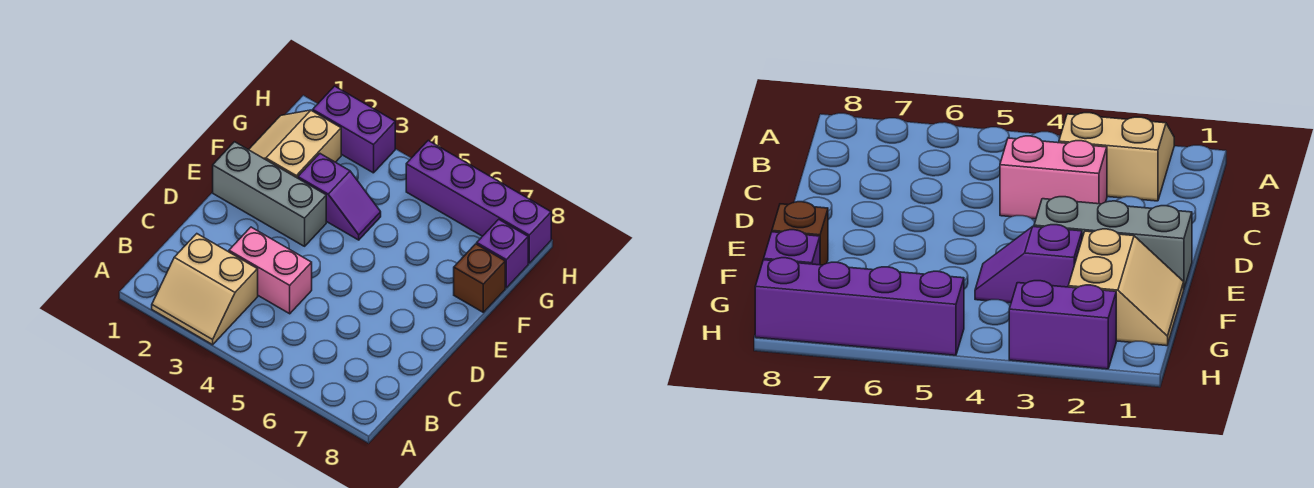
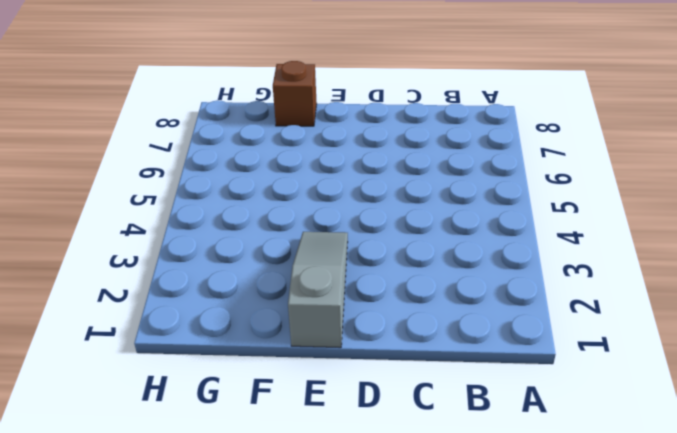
grey 1x3 slope [288,232,348,348] -> grey 1x3 brick [213,142,326,246]
none -> tan 2x2 slope [152,234,258,345]
none -> pink 1x2 brick [229,227,312,314]

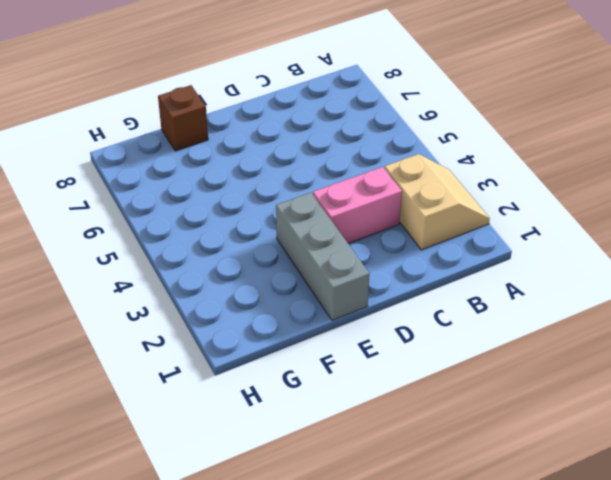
pink 1x2 brick [313,167,402,244] -> pink 1x2 brick turned to [229,227,312,314]
none -> tan 2x2 slope [249,110,341,178]
none -> purple 1x2 slope [298,154,381,240]

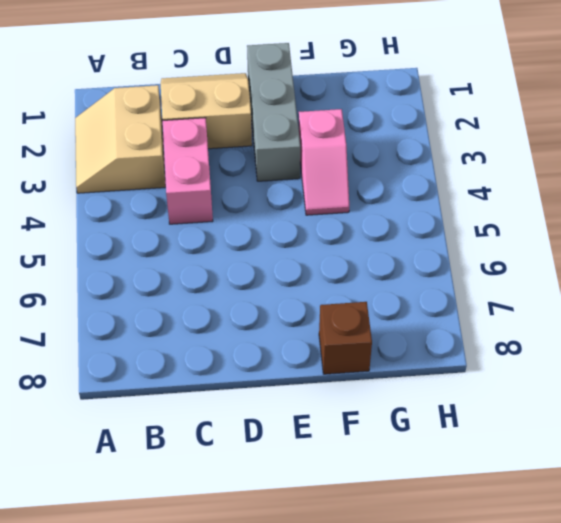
tan 2x2 slope [161,73,252,149] -> tan 2x2 slope moved to [249,110,341,178]
pink 1x2 slope [299,109,349,215] -> purple 1x2 slope [298,154,381,240]
none -> purple 1x1 brick [477,219,528,288]
none -> purple 1x2 brick [313,86,395,173]

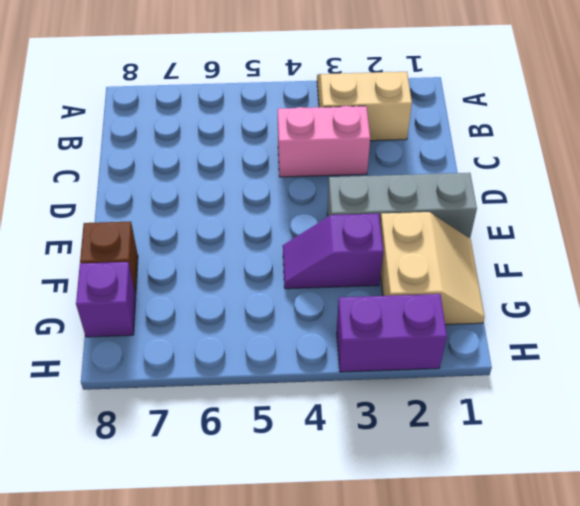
none -> purple 1x4 brick [406,141,551,263]

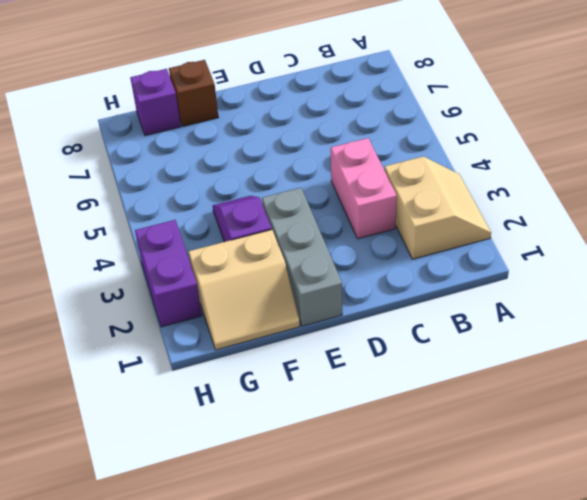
none -> purple 1x4 brick [406,141,551,263]

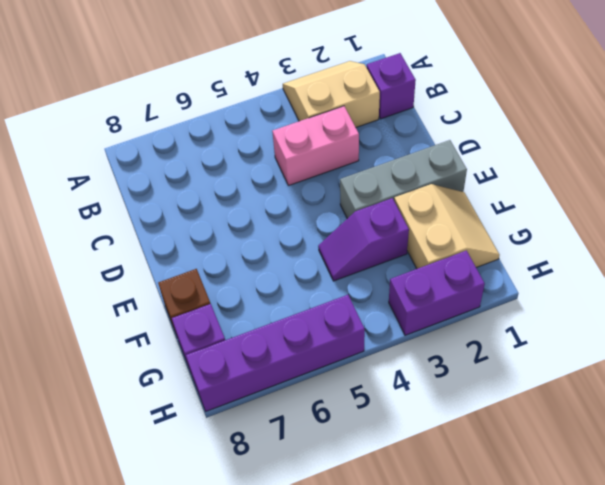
purple 1x1 brick [367,53,416,119] -> none

